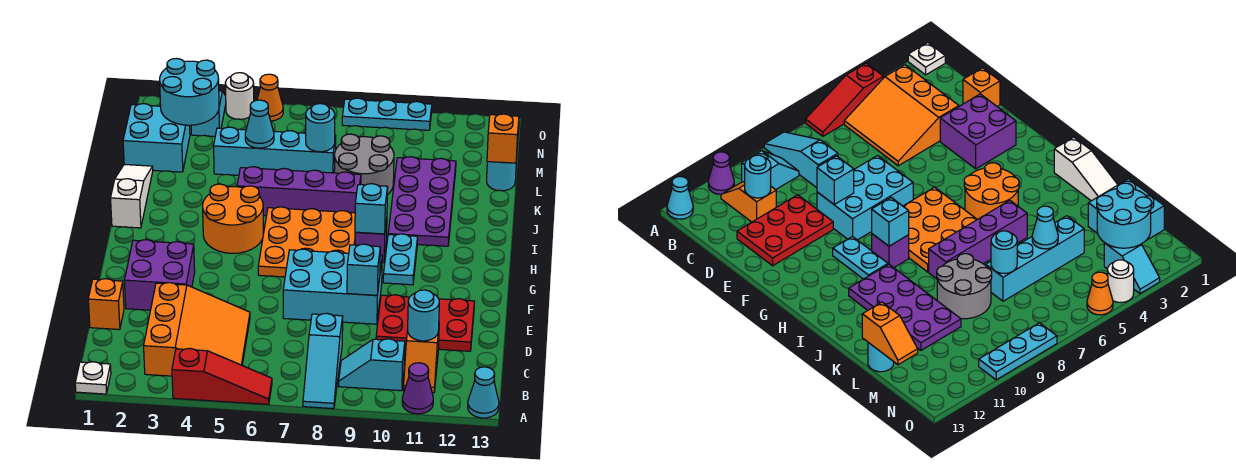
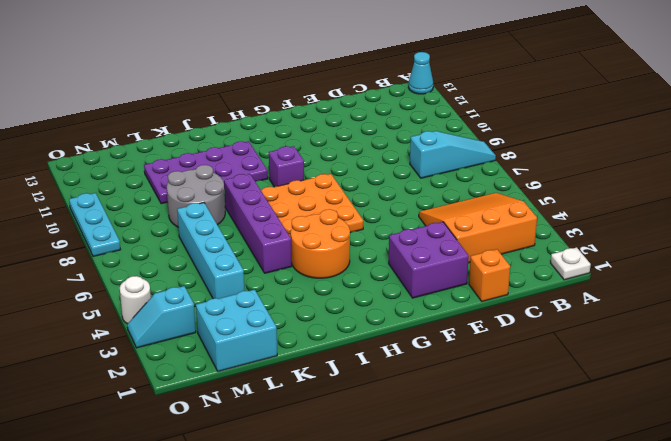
none -> red 1x3 slope [172,348,272,404]
none -> purple 1x1 cone [402,363,433,414]
none -> cyan 1x2 slope [339,339,405,391]
none -> orange 1x2 slope [403,330,439,393]

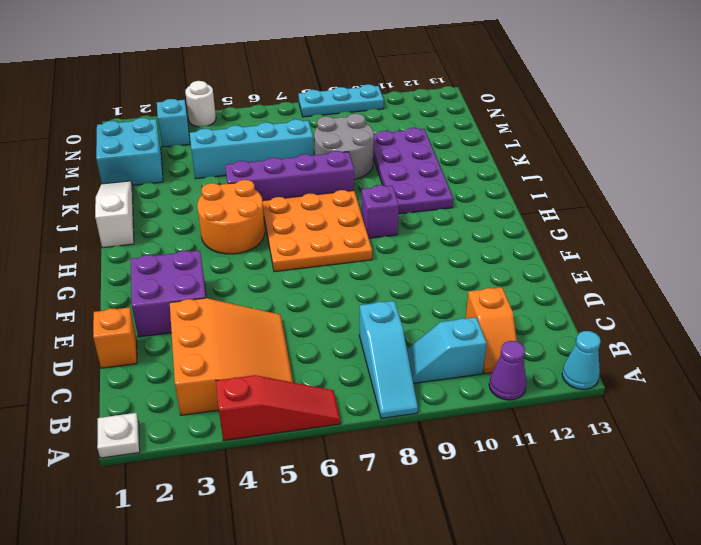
none -> red 2x3 plate [376,295,474,351]
none -> cyan 2x3 brick [283,249,382,324]
none -> cyan 1x2 plate [383,234,418,285]
none -> cyan 1x1 round brick [487,158,517,191]

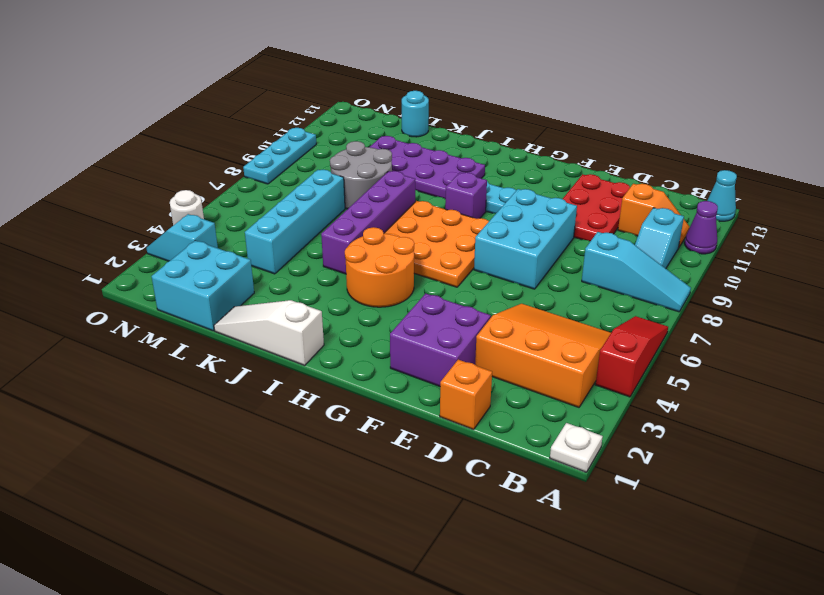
none -> orange 1x1 cone [257,74,283,121]
none -> cyan 1x1 round brick [408,290,439,341]
none -> cyan 1x1 brick [347,244,380,295]
none -> cyan 1x1 brick [355,184,388,234]

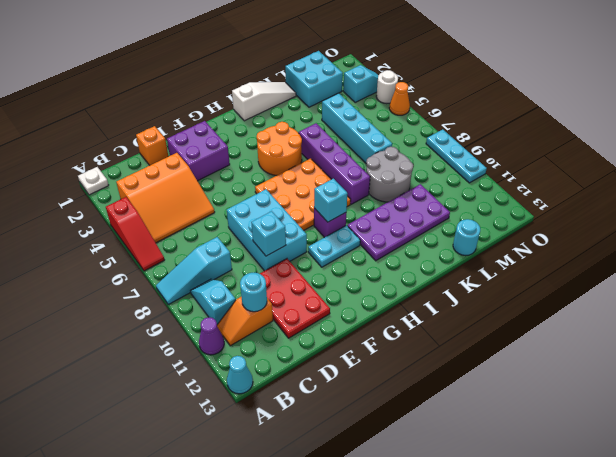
none -> cyan 1x1 cone [245,100,274,148]
none -> cyan 1x1 round brick [306,104,335,152]
none -> orange 1x2 slope [487,114,519,163]
none -> cyan 2x2 round brick [160,59,219,125]

